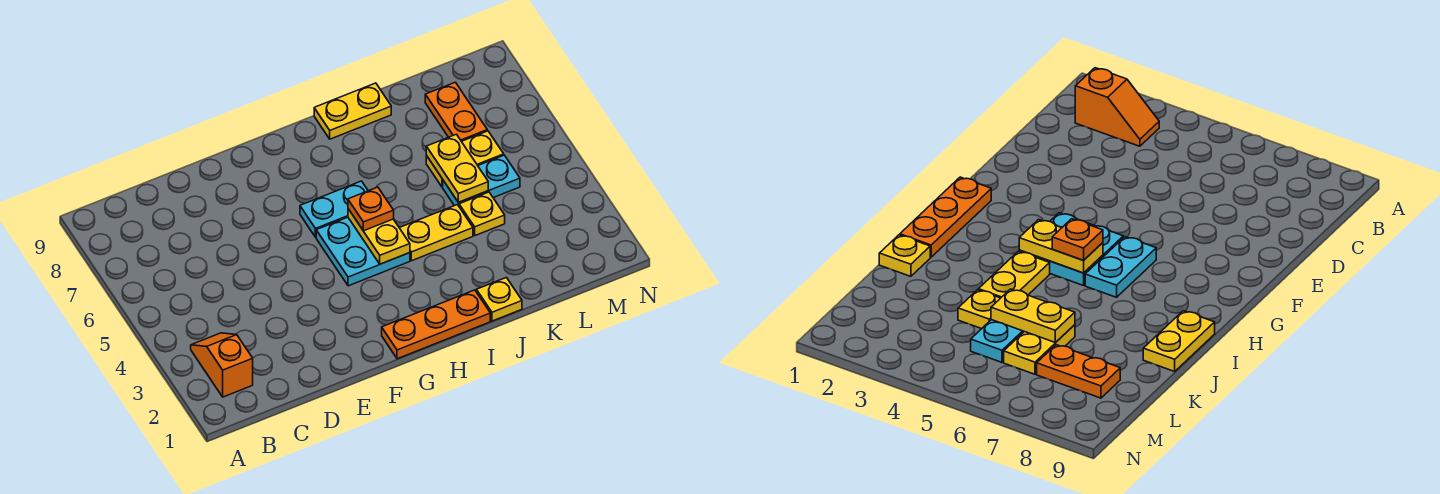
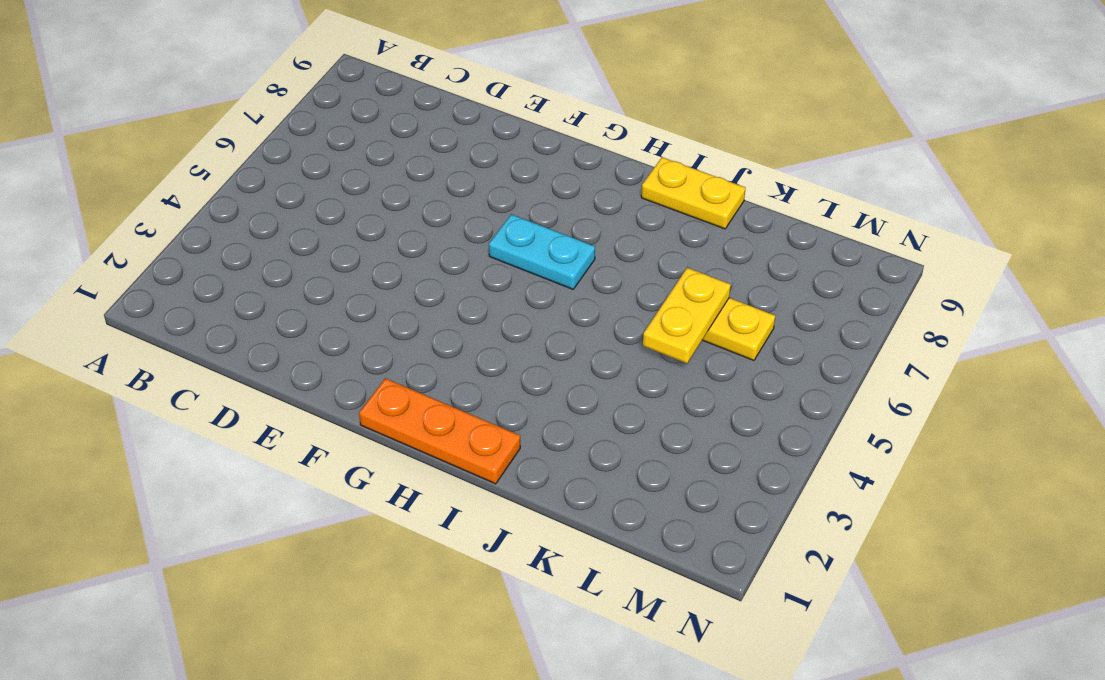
none -> orange 1x2 slope [191,333,253,397]
none -> cyan 2x2 plate [316,217,410,286]
none -> yellow 1x2 plate [400,205,473,261]

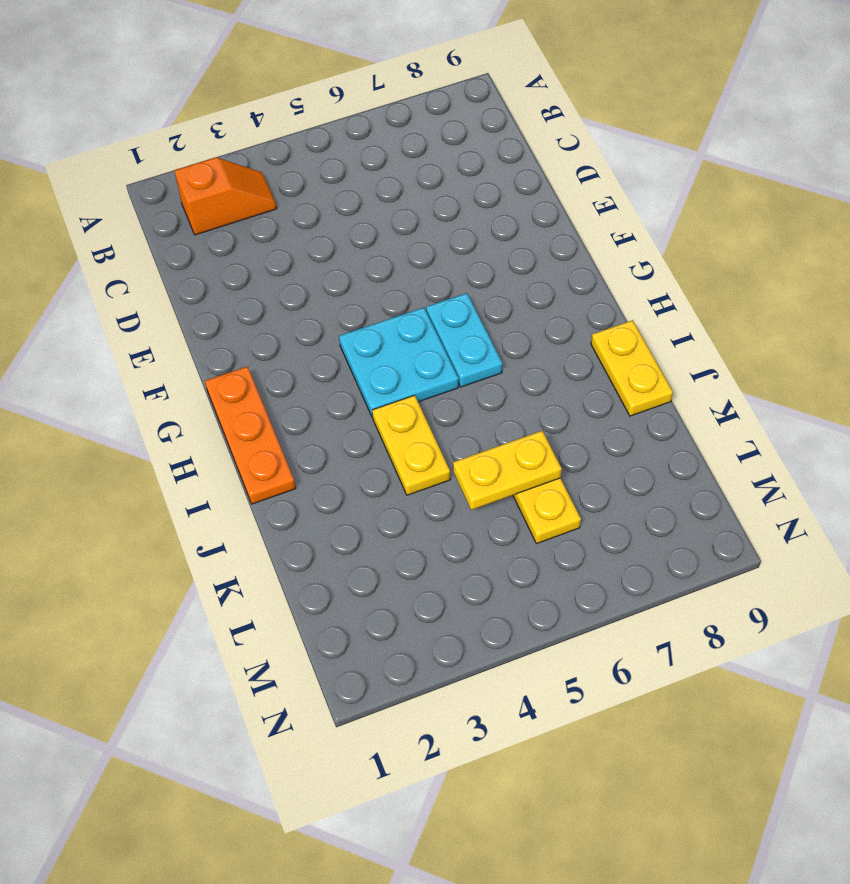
none -> yellow 1x1 plate [476,278,522,321]
none -> yellow 1x1 plate [459,192,505,235]
none -> cyan 1x2 plate [443,155,520,206]

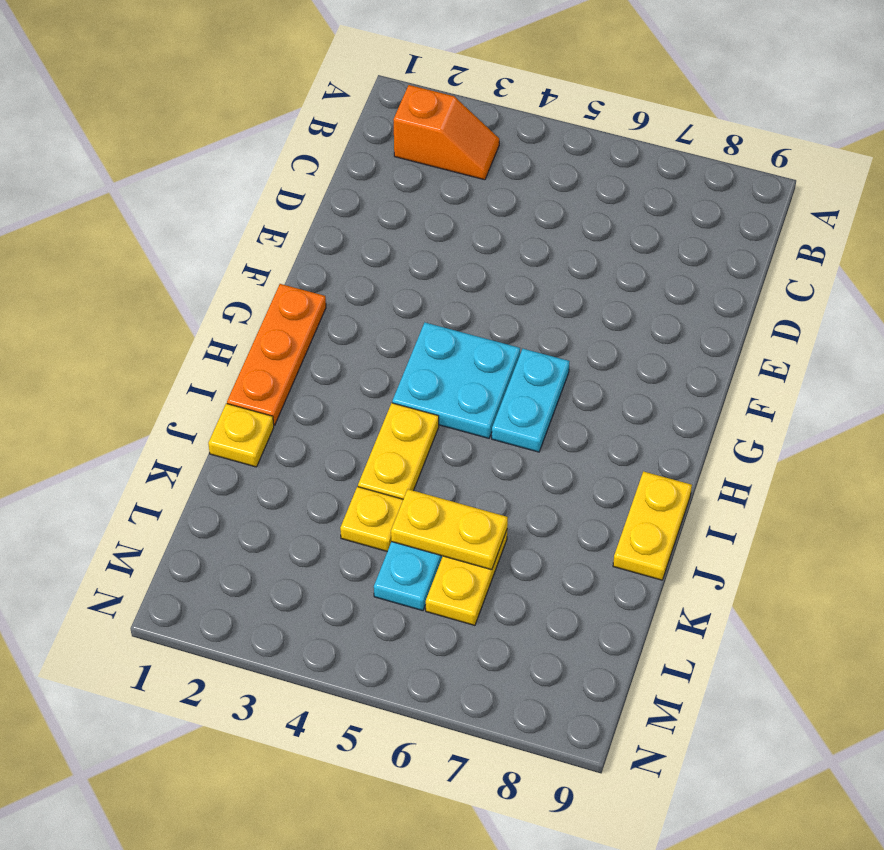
none -> orange 1x2 plate [425,82,487,141]
none -> yellow 1x2 plate [348,209,410,264]
none -> orange 1x1 plate [348,187,394,231]

